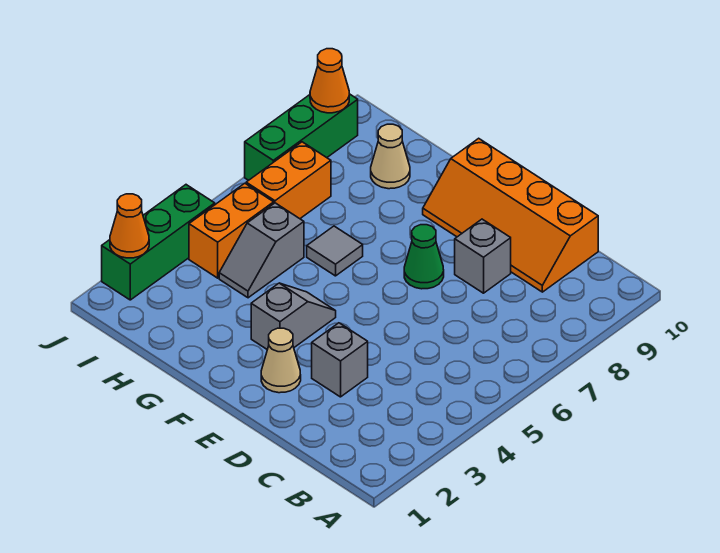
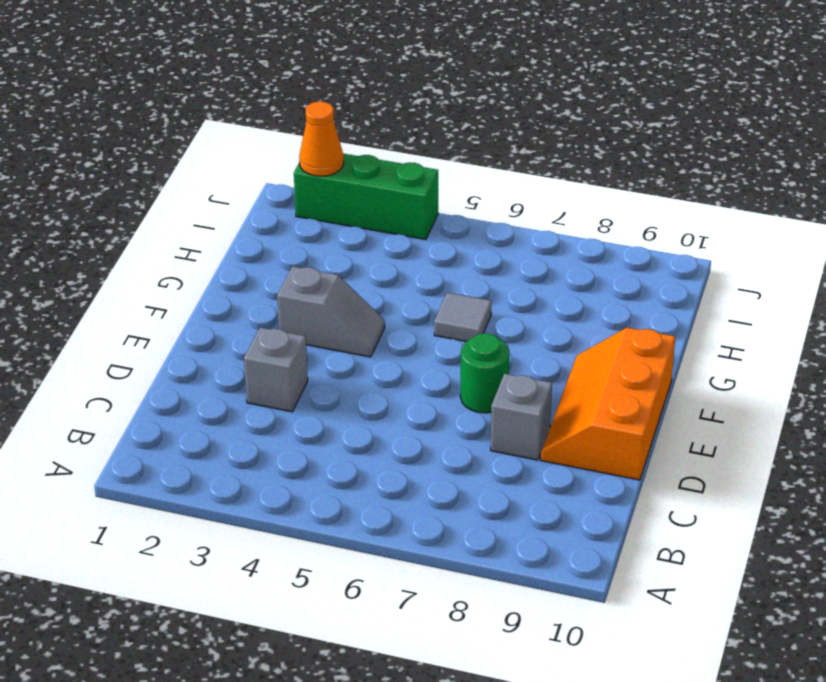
orange 2x3 slope [541,327,675,480] -> orange 2x4 slope [423,138,598,292]
green 1x1 round brick [460,333,509,413] -> green 1x1 cone [404,225,444,289]
none -> tan 1x1 cone [261,328,301,393]
none -> grey 1x2 slope [219,203,304,298]
none -> tan 1x1 cone [371,124,410,189]

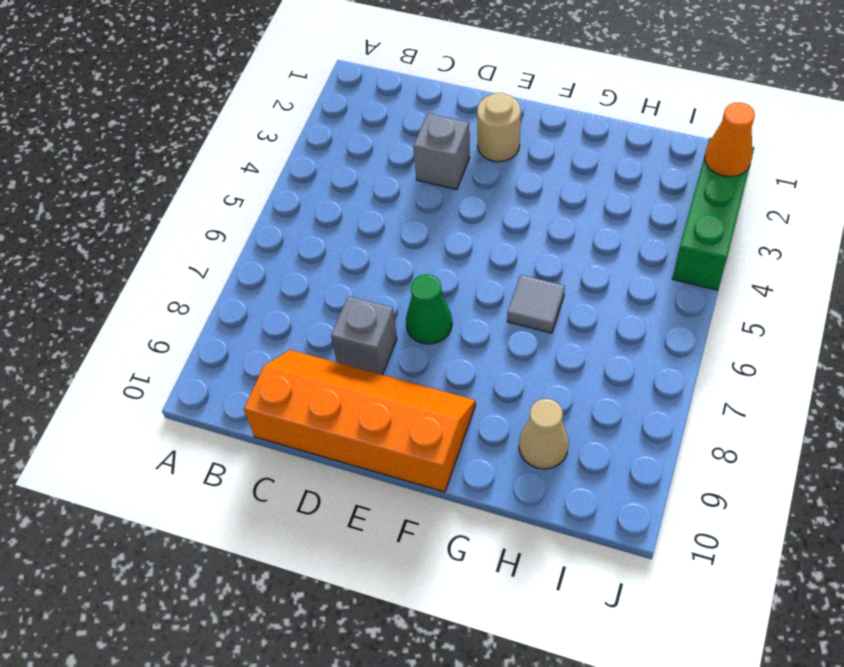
tan 1x1 round brick [477,93,521,162] -> tan 1x1 cone [261,328,301,393]
none -> grey 1x2 slope [251,283,336,350]
none -> grey 1x2 slope [219,203,304,298]
none -> orange 1x2 brick [189,183,274,278]

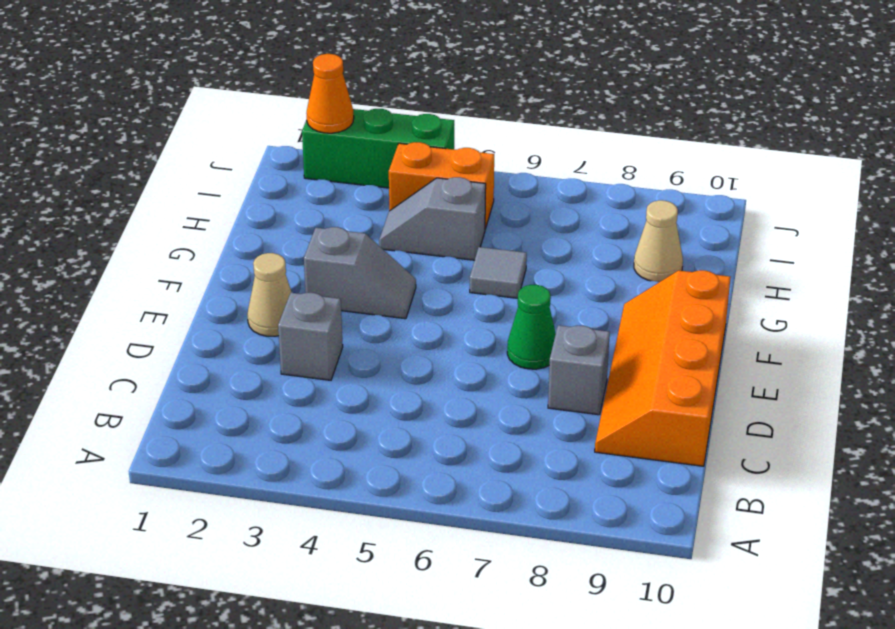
none -> orange 1x2 brick [246,142,331,219]
none -> green 1x3 brick [245,94,358,180]
none -> orange 1x1 cone [310,49,349,113]

